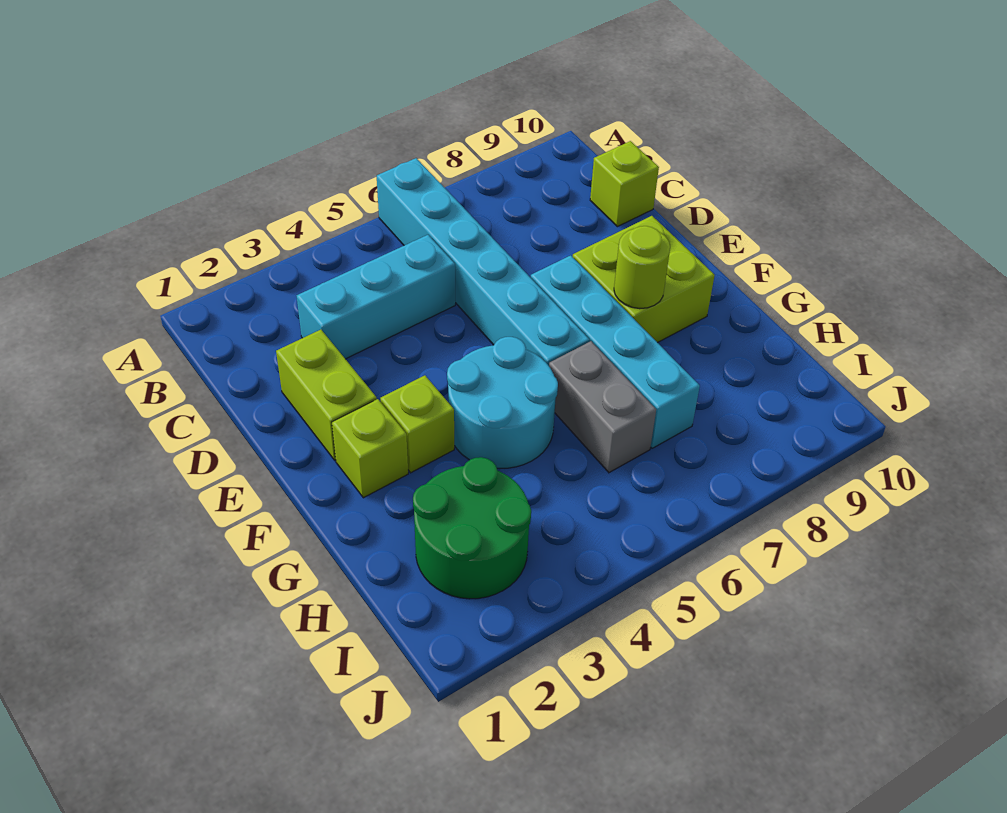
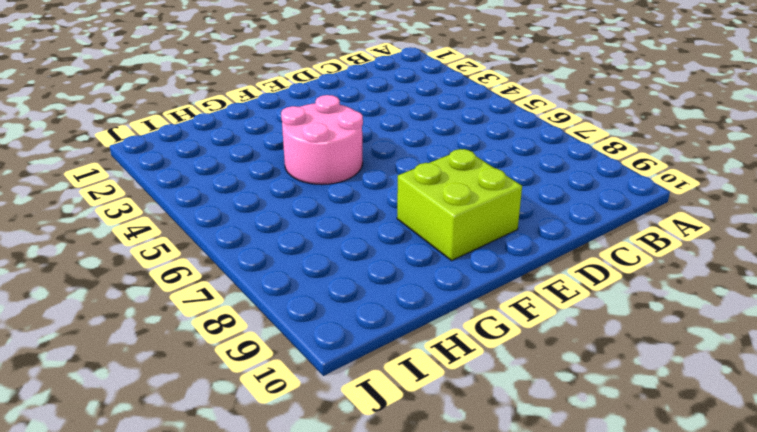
pink 2x2 round brick [281,95,363,185] -> cyan 2x2 round brick [447,337,558,468]
none -> cyan 1x6 brick [377,158,589,366]
none -> cyan 1x3 brick [297,235,455,359]
none -> lime 1x1 brick [590,141,659,227]

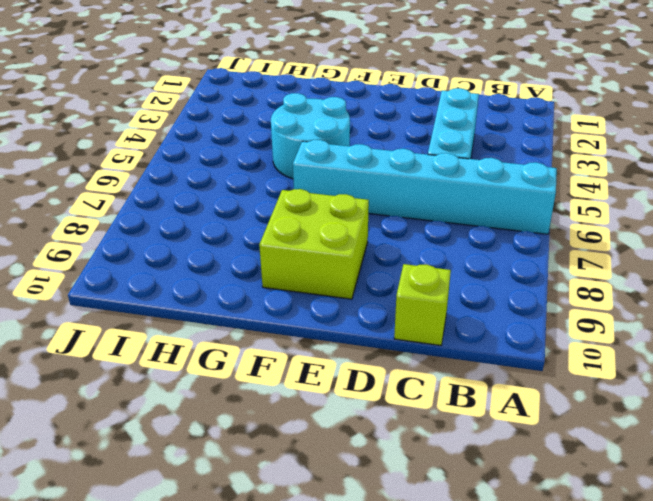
none -> lime 1x2 brick [276,330,377,460]
none -> cyan 1x4 brick [531,255,700,448]
none -> lime 1x1 brick [332,399,408,498]

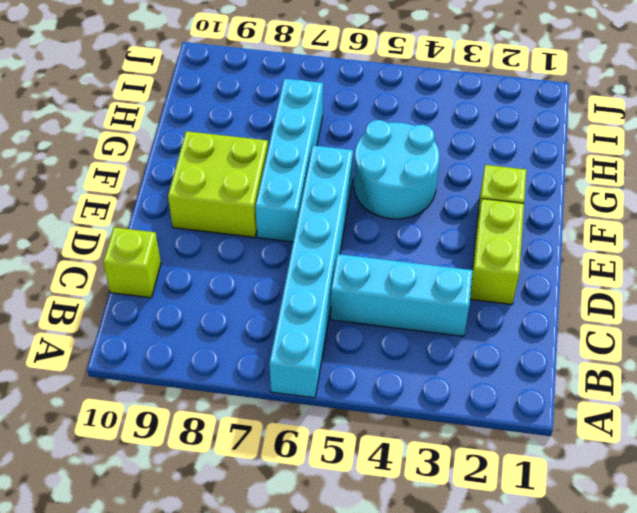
none -> lime 1x1 brick [380,375,454,473]
none -> grey 1x2 brick [549,341,656,473]
none -> green 2x2 round brick [413,457,531,599]

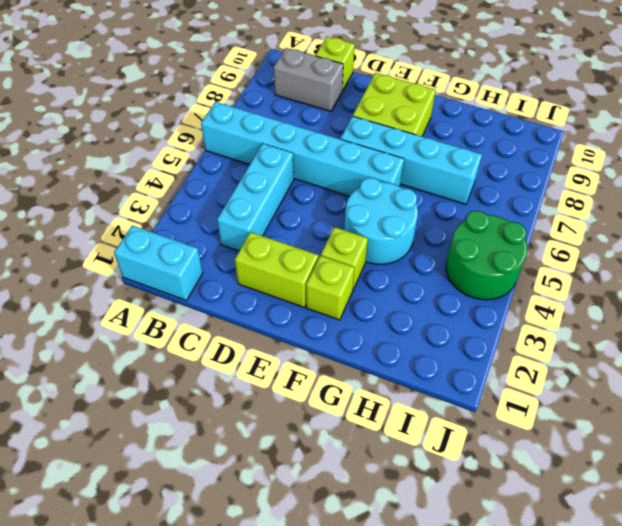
cyan 1x2 brick [114,226,203,301] -> none
grey 1x2 brick [274,48,343,111] -> grey 1x2 brick moved to [549,341,656,473]
green 2x2 round brick [446,211,527,300] -> green 2x2 round brick moved to [413,457,531,599]
none -> lime 1x1 round brick [614,226,670,309]

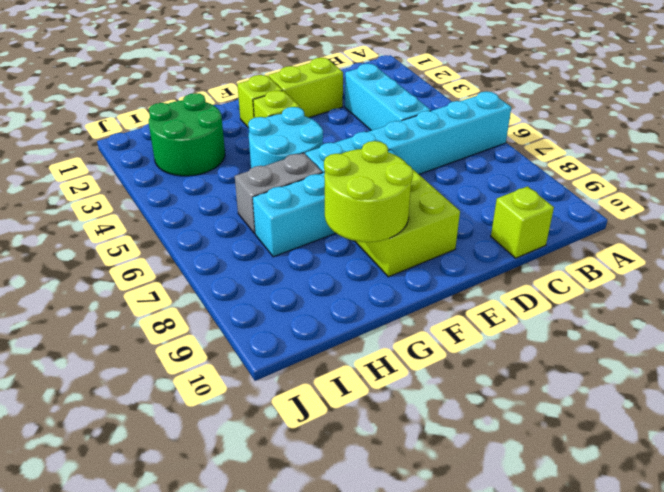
lime 2x2 round brick [324,141,413,242] -> lime 1x1 round brick [614,226,670,309]

